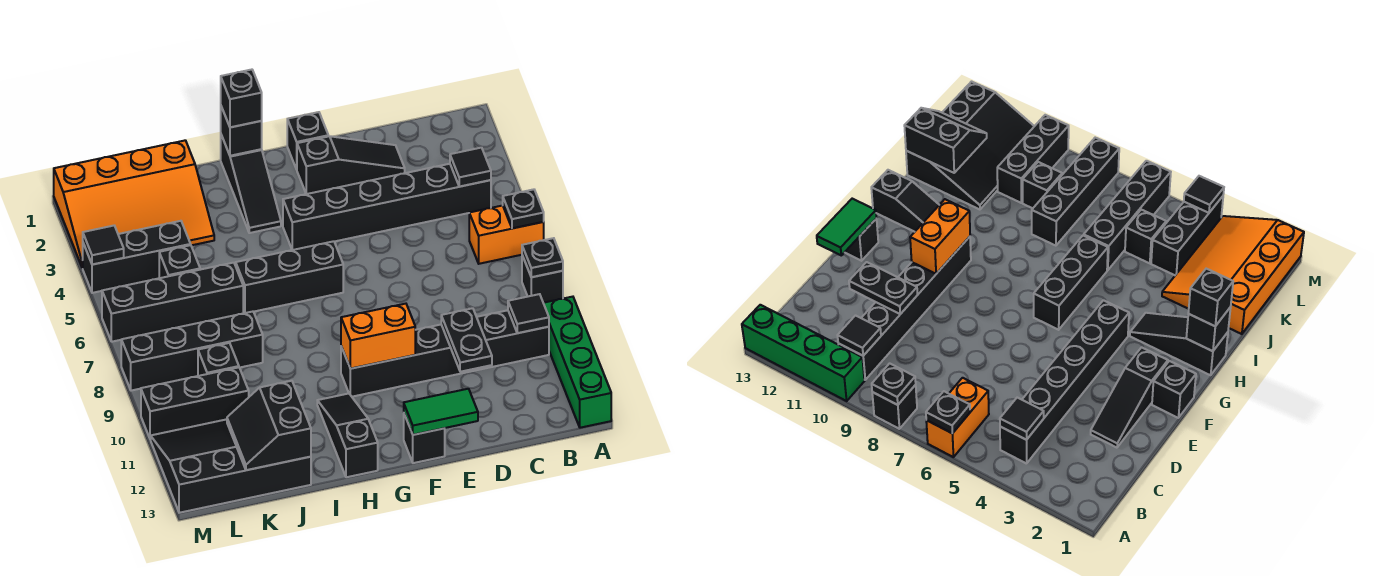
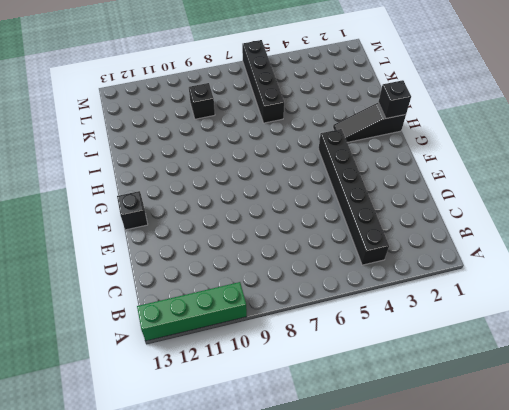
none -> orange 1x2 brick [469,206,544,264]
none -> black 1x1 brick [522,255,563,303]
none -> black 1x6 brick [341,310,549,397]
none -> black 1x3 slope [297,136,405,194]

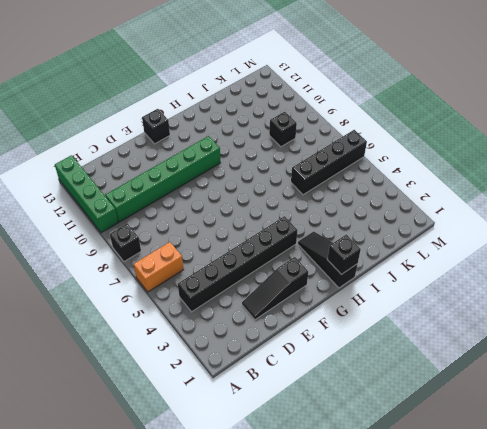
green 1x6 brick [105,136,220,222] -> black 1x6 brick [341,310,549,397]
none -> black 1x1 brick [287,112,328,169]
none -> black 1x3 brick [236,241,343,313]
none -> black 1x3 slope [317,394,378,477]
none -> orange 3x4 slope [54,140,214,268]

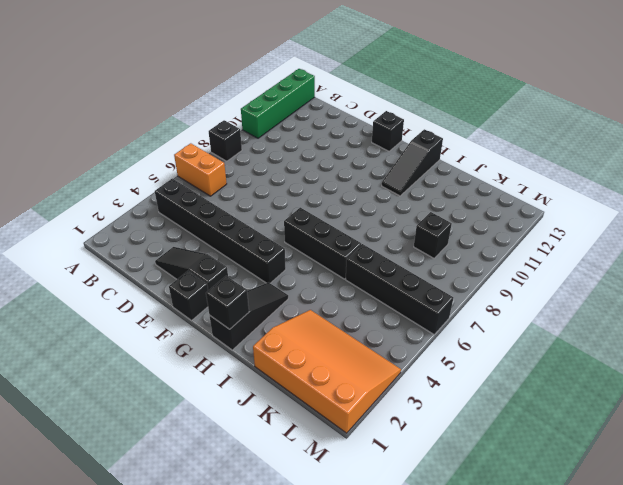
none -> black 1x6 brick [341,310,549,397]
none -> black 1x4 brick [121,312,263,391]
none -> black 3x4 slope [151,419,311,513]
none -> black 1x3 brick [82,221,191,293]

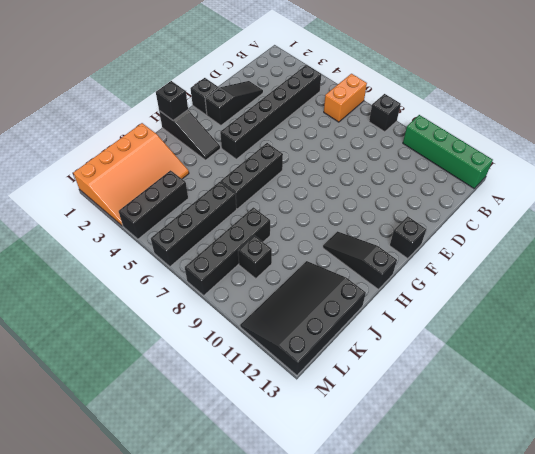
none -> black 1x6 brick [341,310,549,397]
none -> black 1x1 brick [159,245,200,278]
none -> black 1x3 brick [141,367,249,439]
none -> black 1x1 plate [503,189,544,228]

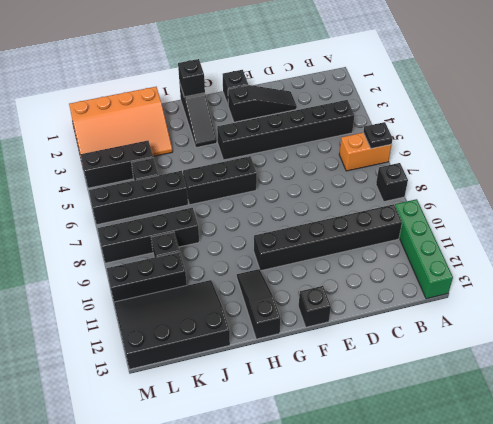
none -> black 1x1 plate [522,238,563,277]
none -> black 1x1 tile [450,148,491,187]
none -> black 1x1 tile [508,294,549,333]
none -> black 1x2 plate [441,308,492,372]

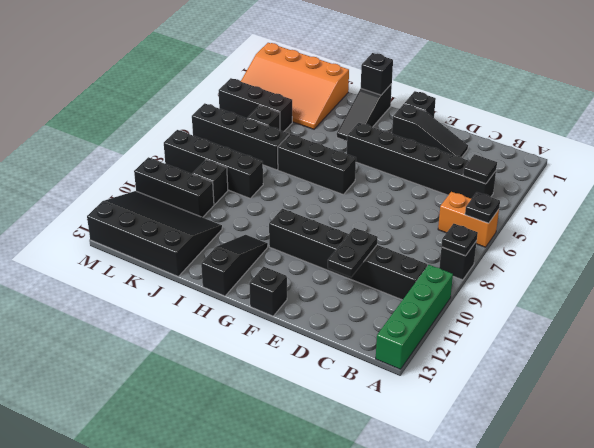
none -> black 1x1 tile [508,294,549,333]
none -> green 1x2 tile [404,389,478,435]
none -> orange 1x2 brick [341,304,415,369]
none -> black 2x2 slope [227,381,311,470]

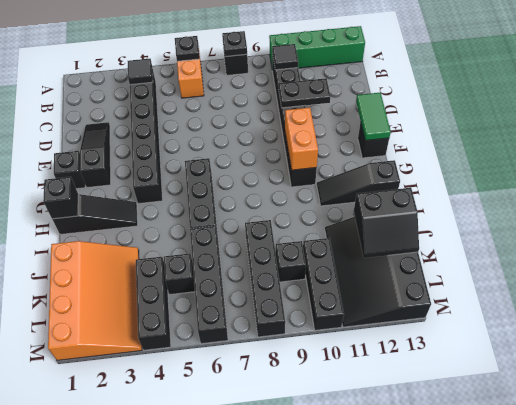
none -> black 1x1 tile [83,226,124,265]
none -> black 1x1 brick [221,70,262,127]

